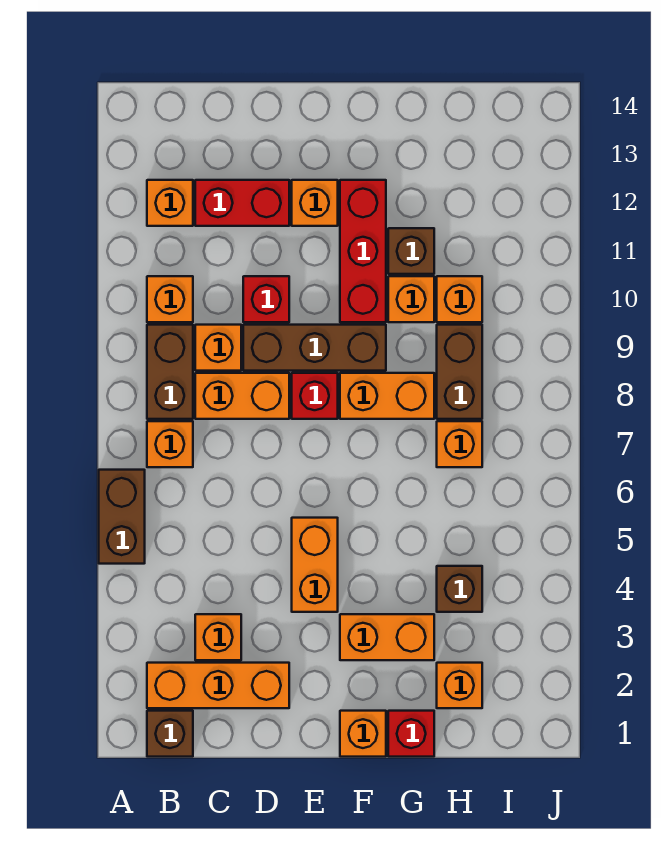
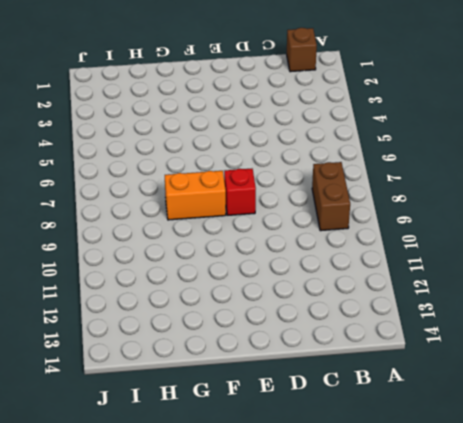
none -> brown 1x2 brick [99,470,145,564]
none -> orange 1x3 brick [147,663,289,708]
none -> orange 1x1 brick [147,421,193,467]

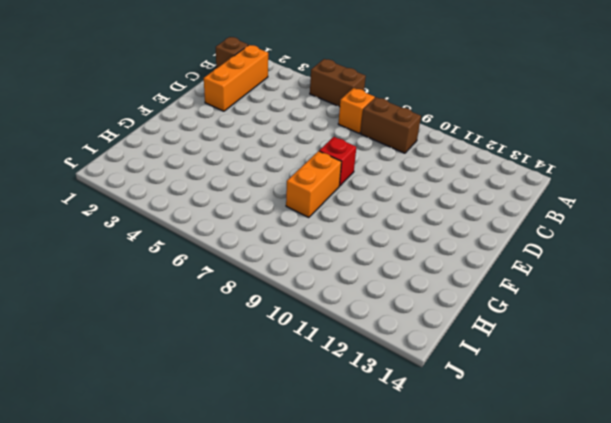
none -> orange 1x1 brick [147,276,193,322]
none -> orange 1x1 brick [147,180,193,226]
none -> orange 1x1 brick [195,614,241,660]

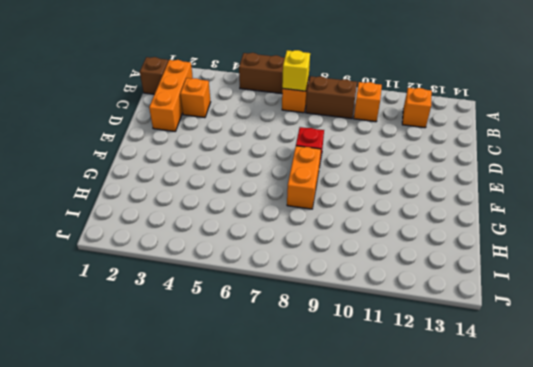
yellow 1x1 brick [282,50,310,91] -> none
none -> orange 1x2 brick [195,373,289,419]
none -> orange 1x1 brick [195,325,241,371]
none -> red 1x2 brick [195,180,289,226]

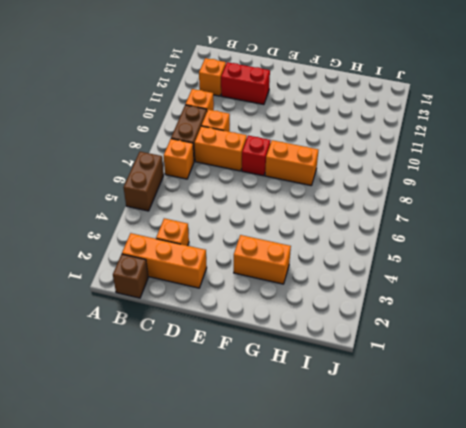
none -> brown 1x3 brick [243,325,386,371]
none -> red 1x1 brick [243,276,289,322]
none -> orange 1x2 brick [292,518,338,612]

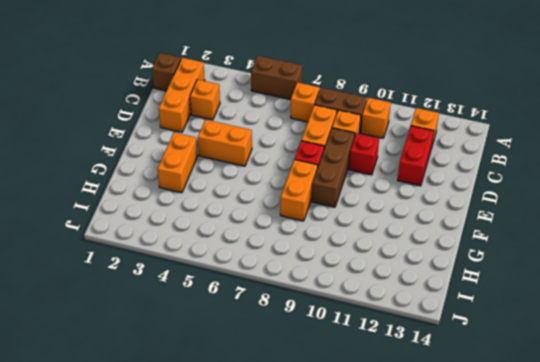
none -> orange 1x1 brick [292,180,338,226]
none -> orange 1x1 brick [340,711,386,757]
none -> red 1x3 brick [340,180,386,322]

